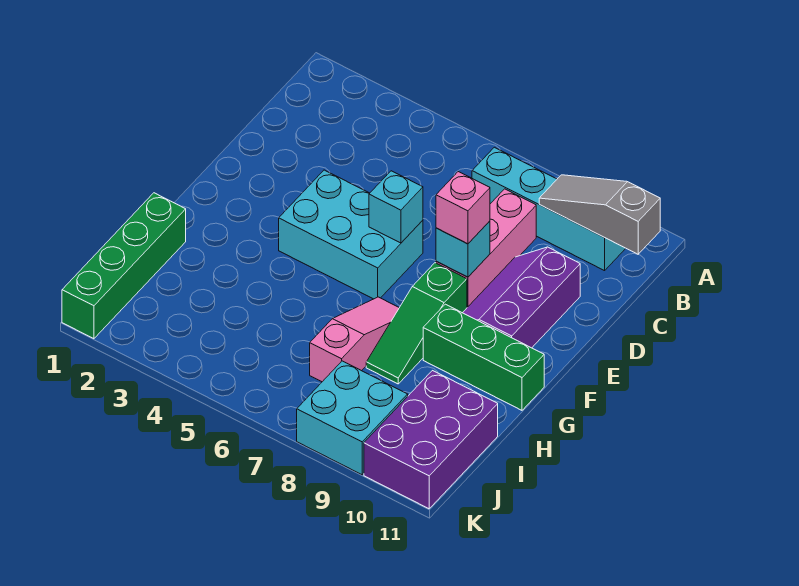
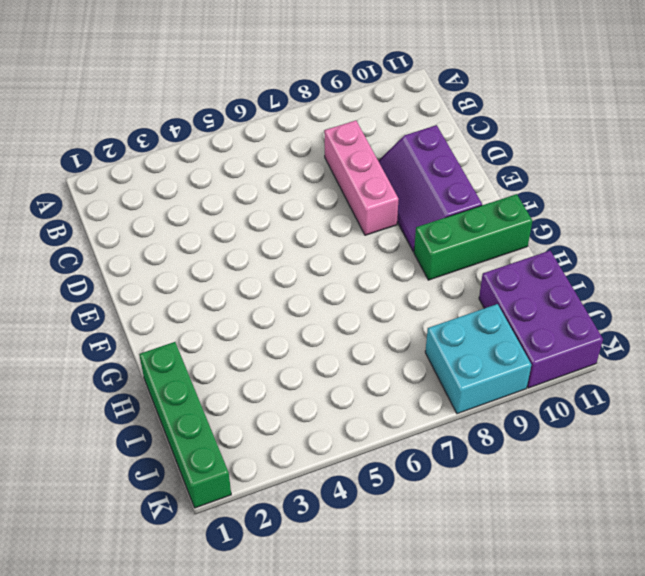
none -> cyan 1x4 brick [472,147,626,271]
none -> cyan 2x3 brick [279,170,423,299]
none -> green 1x3 slope [366,263,467,384]

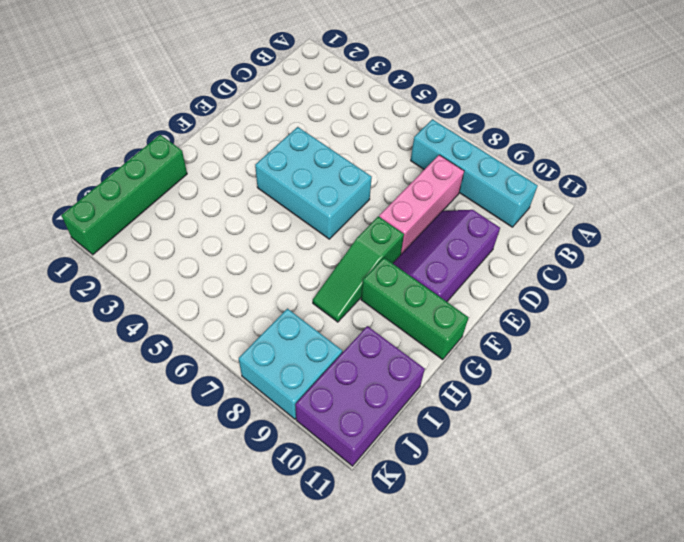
none -> pink 1x3 slope [310,297,399,382]
none -> grey 1x3 slope [539,175,660,254]
none -> cyan 1x1 brick [369,171,423,243]

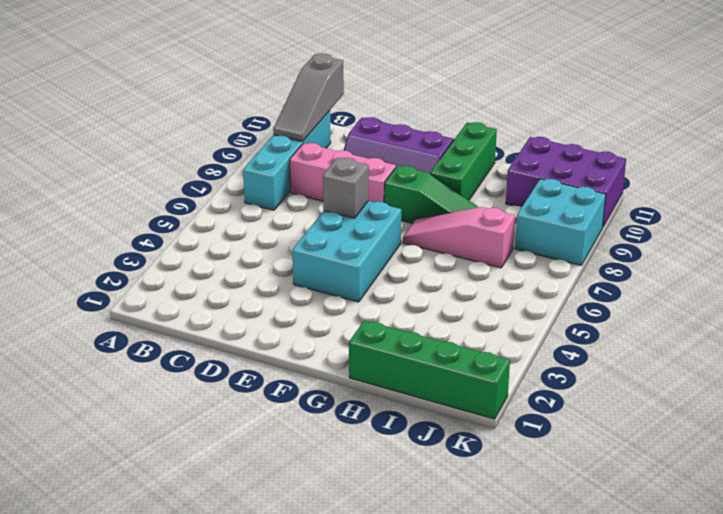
grey 1x1 brick [323,158,369,218] -> cyan 1x1 brick [369,171,423,243]
none -> cyan 1x1 brick [436,221,490,277]
none -> pink 1x1 brick [436,172,490,244]

